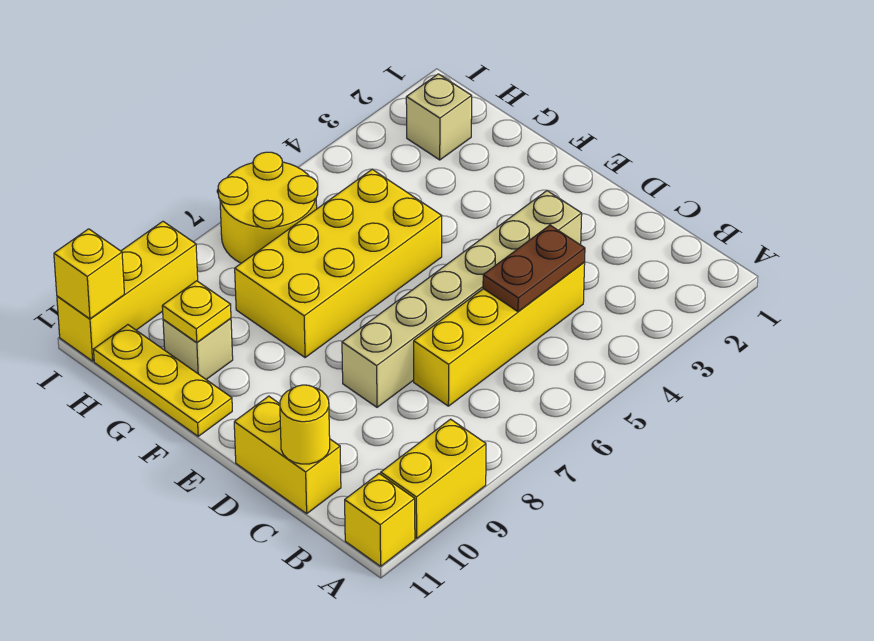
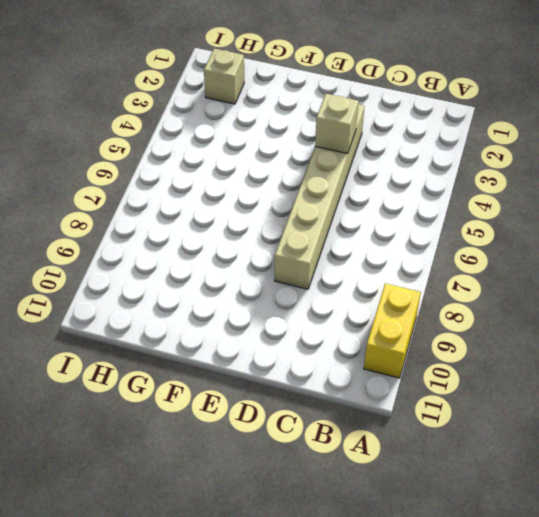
tan 1x1 brick [315,94,359,154] -> tan 1x1 brick moved to [163,318,233,379]
none -> yellow 1x1 brick [345,474,415,566]
none -> yellow 1x4 brick [414,263,585,406]
none -> yellow 1x2 brick [234,396,341,514]

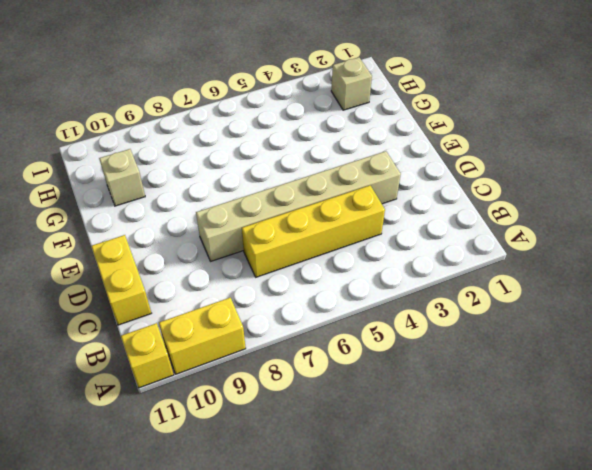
none -> yellow 2x4 brick [235,169,442,358]
none -> yellow 1x3 plate [94,325,232,436]
none -> yellow 2x2 round brick [218,152,318,263]

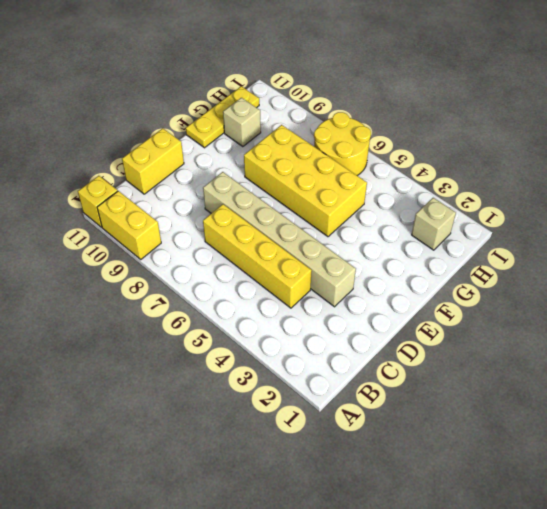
none -> yellow 1x3 brick [57,222,198,361]
none -> brown 1x2 plate [483,225,585,312]
none -> yellow 1x1 round brick [280,385,330,464]

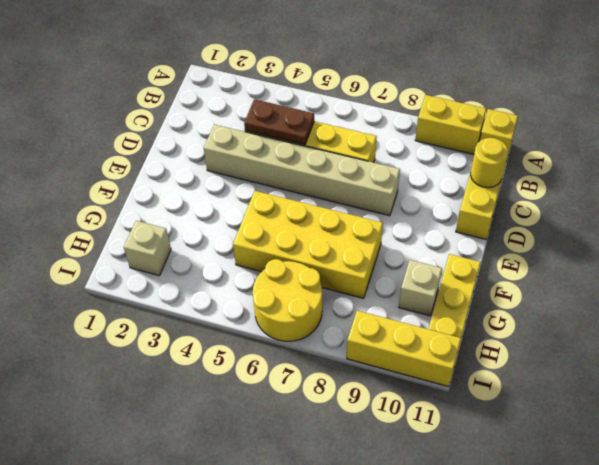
none -> yellow 1x1 plate [162,281,231,343]
none -> yellow 1x1 brick [54,229,124,319]

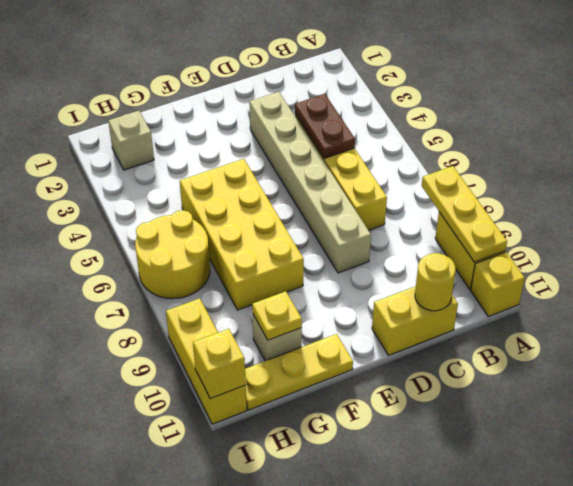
yellow 1x3 plate [422,166,507,262] -> none

